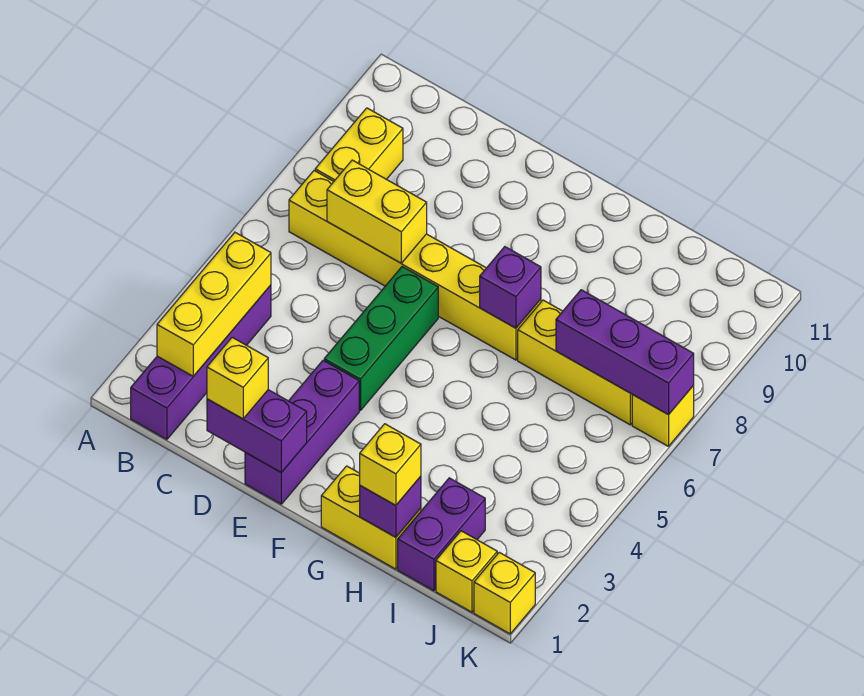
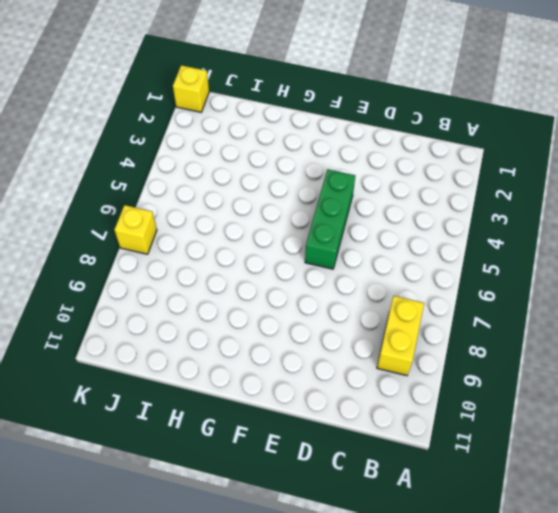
none -> purple 1x4 brick [131,285,271,440]
none -> yellow 1x6 brick [289,171,541,360]
none -> purple 1x3 brick [245,360,359,504]

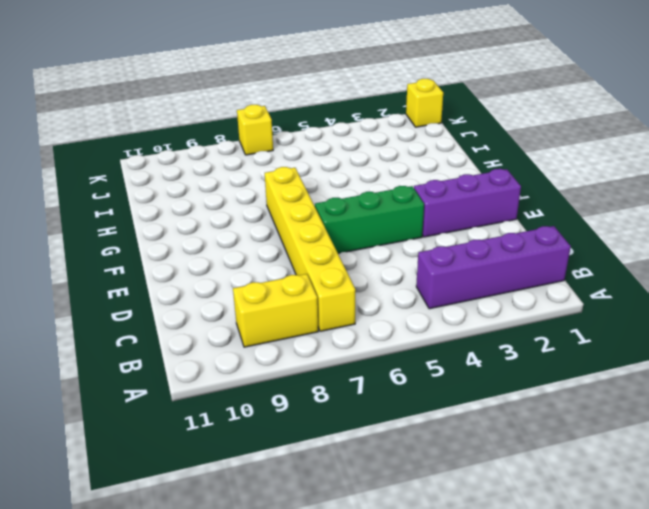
none -> yellow 1x2 brick [321,466,421,569]
none -> yellow 1x3 brick [518,300,632,425]
none -> purple 1x2 brick [398,478,485,591]

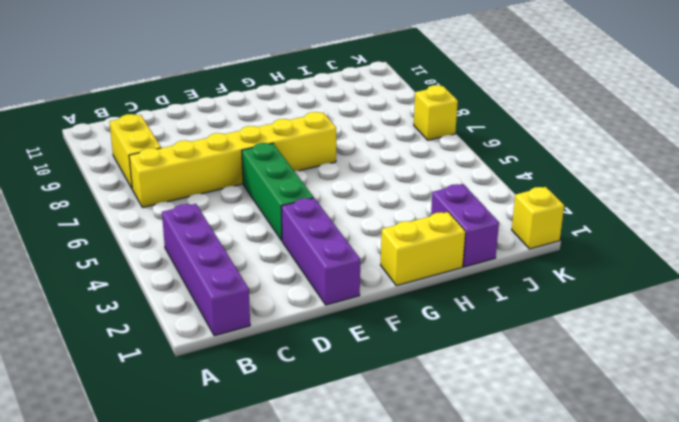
none -> yellow 1x3 brick [518,300,632,425]
none -> yellow 1x1 brick [436,531,497,612]
none -> yellow 1x3 brick [157,233,271,376]

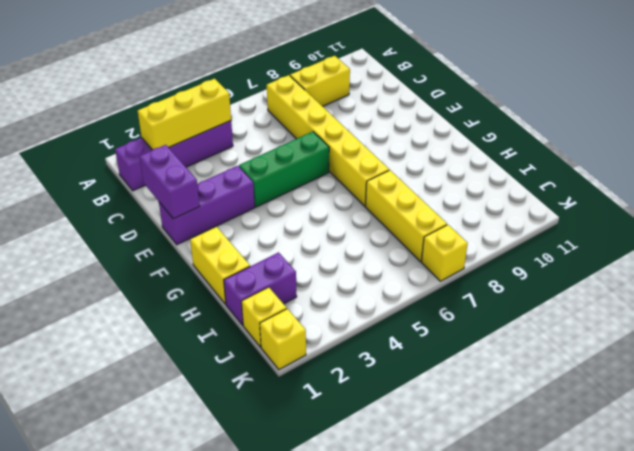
none -> yellow 1x2 brick [327,160,427,263]
none -> purple 1x1 brick [480,247,541,328]
none -> purple 1x1 brick [360,476,421,537]

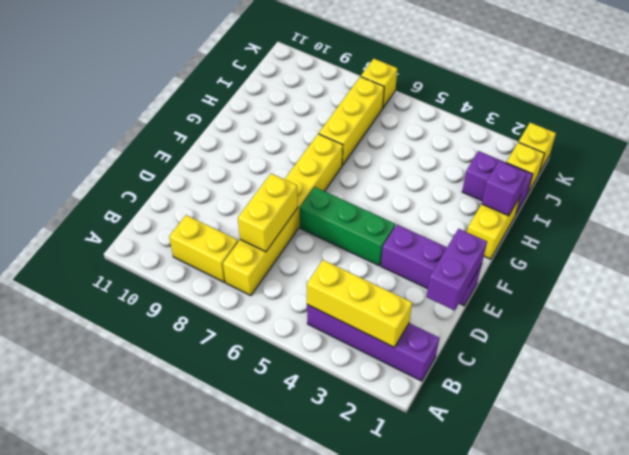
none -> purple 1x1 brick [480,247,541,328]
none -> purple 1x3 brick [556,290,694,415]
none -> yellow 1x1 brick [207,337,268,419]

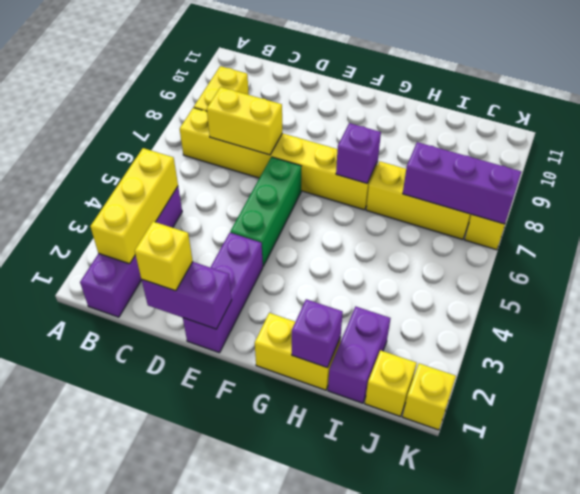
none -> yellow 1x1 brick [360,424,421,505]

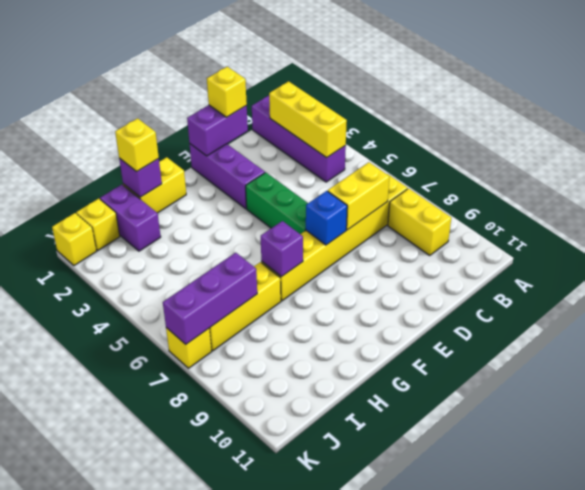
blue 1x1 brick [306,191,347,245] -> none

